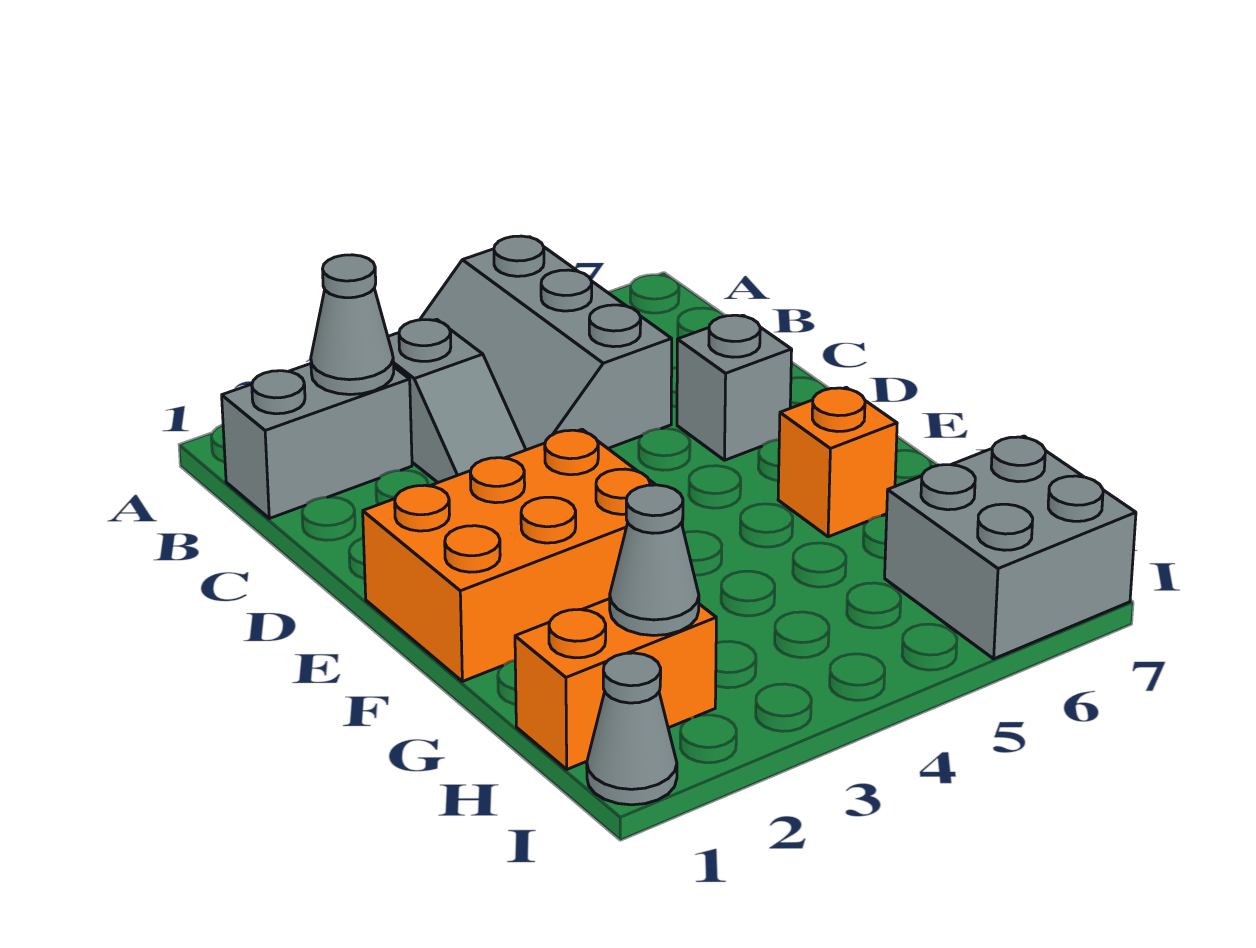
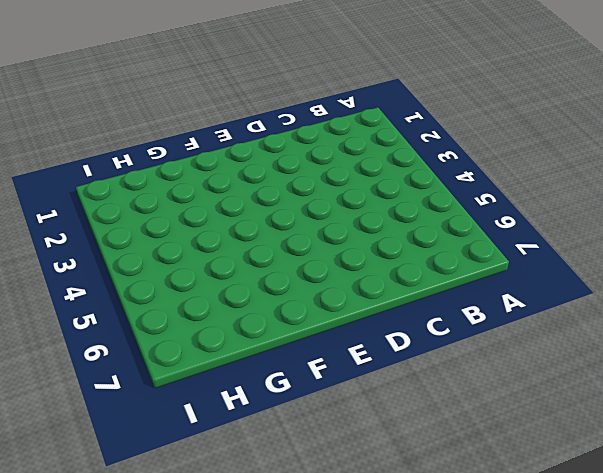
none -> grey 2x3 slope [420,236,672,450]
none -> grey 1x2 brick [222,364,412,518]

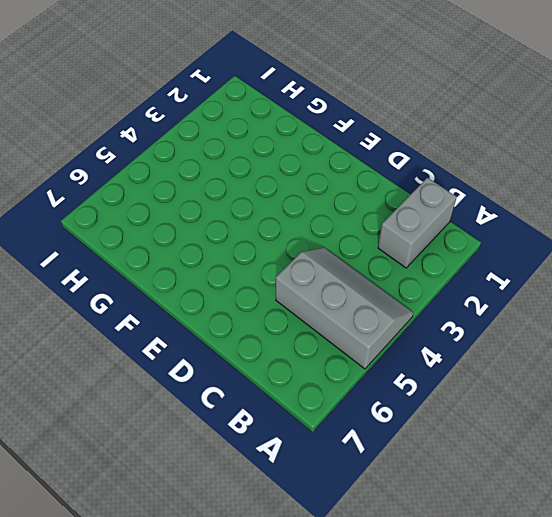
none -> grey 1x2 slope [388,319,526,483]
none -> grey 1x1 brick [677,315,792,460]

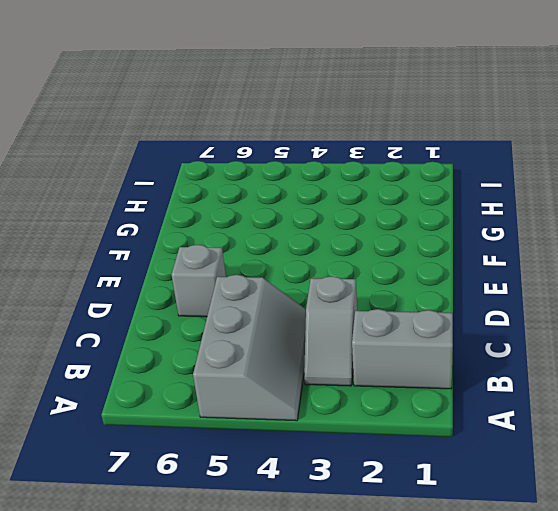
grey 1x2 slope [304,276,357,386] -> grey 1x2 slope turned to [388,319,526,483]
none -> orange 2x3 brick [363,429,683,681]
none -> orange 1x1 brick [778,387,897,537]

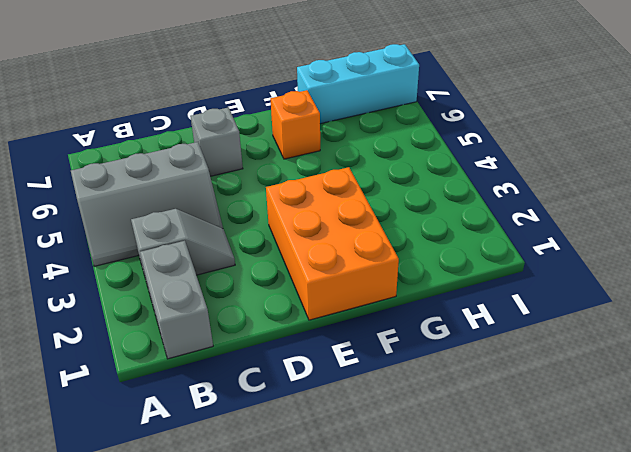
cyan 1x3 brick [297,44,419,124] -> grey 2x2 brick [885,436,1136,659]
none -> orange 1x2 brick [515,599,716,769]
none -> grey 1x1 cone [587,653,677,805]

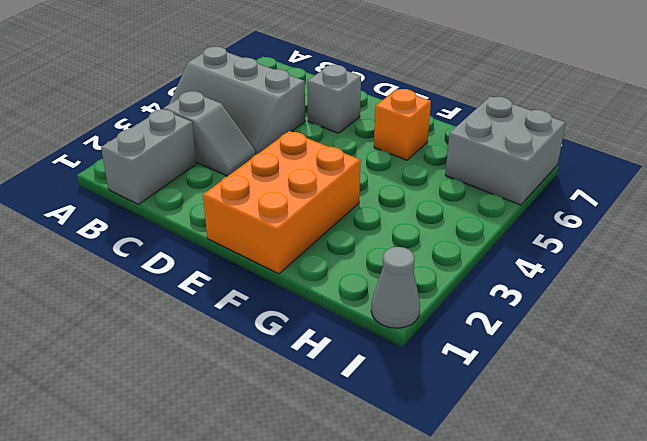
none -> orange 1x2 brick [515,599,716,769]
none -> grey 1x1 cone [311,255,394,395]

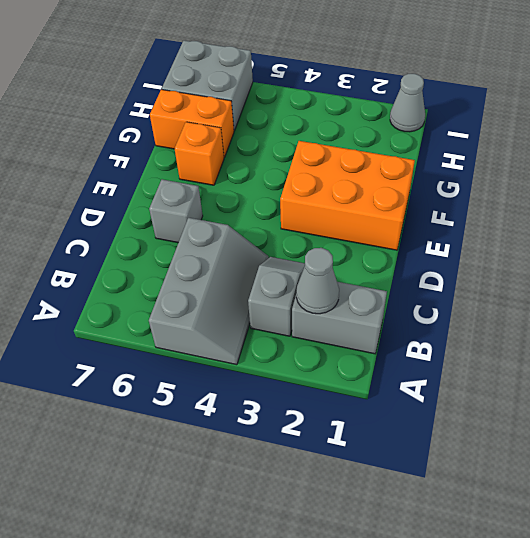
orange 1x2 brick [150,90,234,157] -> orange 1x2 brick moved to [515,599,716,769]
none -> grey 1x1 cone [610,485,699,636]

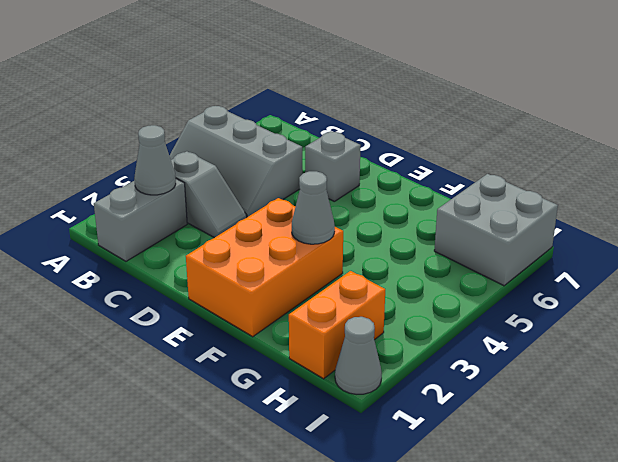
grey 1x1 cone [292,171,335,244] -> grey 1x1 cone moved to [610,485,699,636]
none -> orange 1x1 brick [778,387,897,537]

